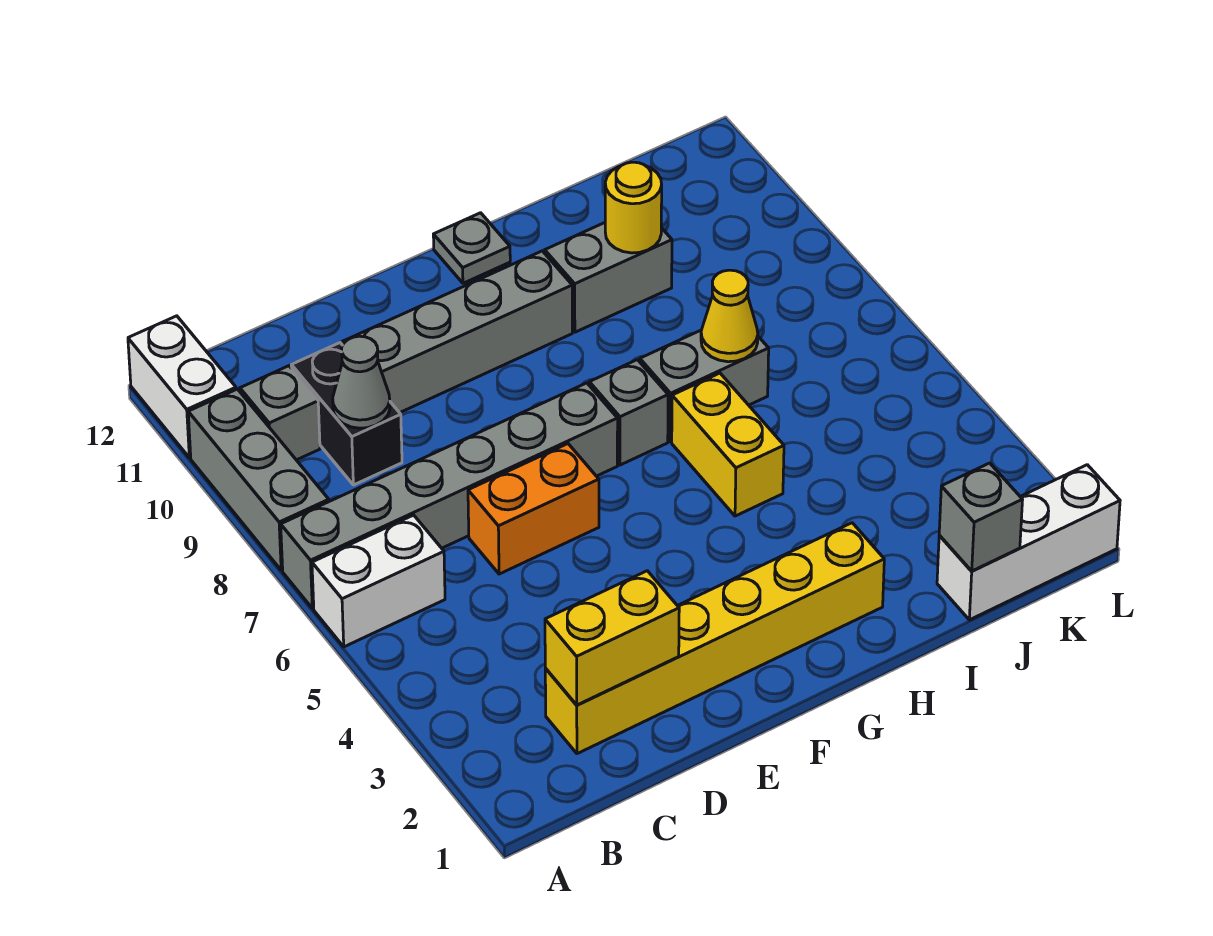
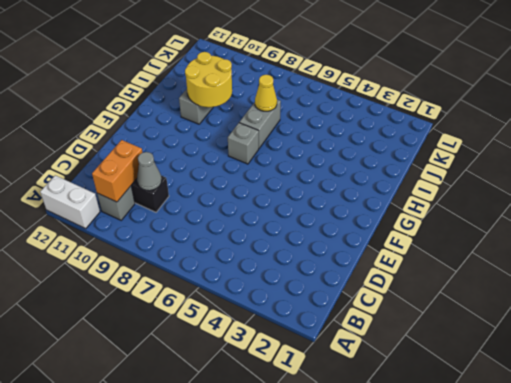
orange 1x2 brick [92,140,143,202] -> orange 1x2 brick moved to [468,444,599,574]
yellow 2x2 round brick [185,52,232,107] -> yellow 1x1 round brick [605,162,662,253]
none -> white 1x2 brick [312,515,445,647]
none -> grey 1x6 brick [281,383,618,608]
none -> grey 1x3 brick [188,389,329,570]

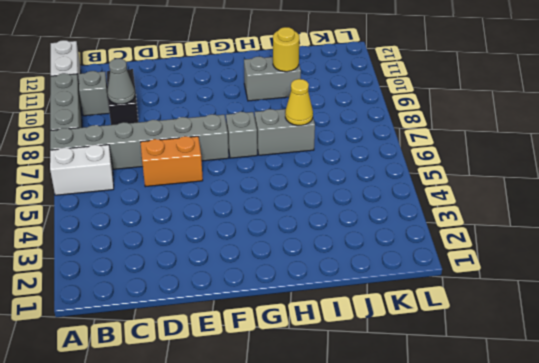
none -> yellow 1x6 brick [545,523,884,754]
none -> grey 1x4 brick [343,251,572,413]
none -> grey 1x1 plate [433,213,510,283]

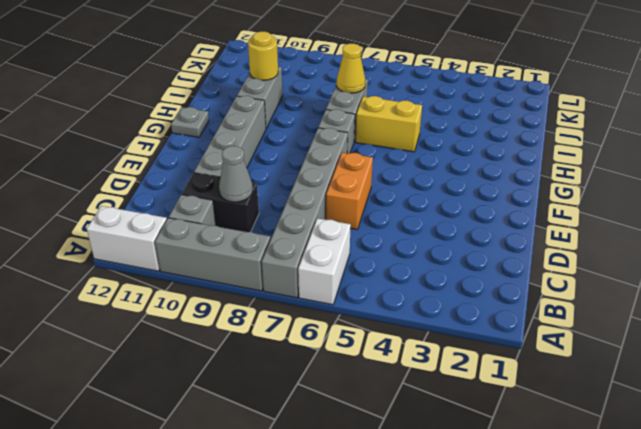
none -> yellow 1x6 brick [545,523,884,754]
none -> white 1x3 brick [937,465,1120,620]
none -> yellow 1x2 brick [545,571,679,705]

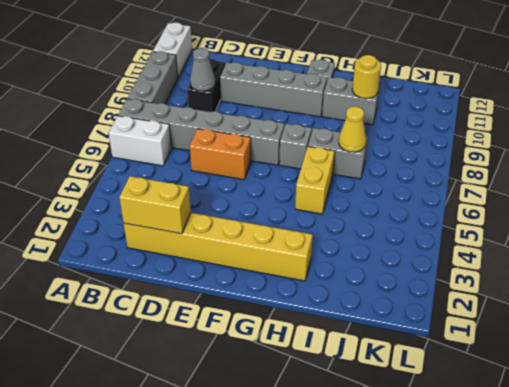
none -> grey 1x1 brick [240,366,320,460]
none -> white 1x3 brick [937,465,1120,620]
none -> grey 1x1 brick [939,463,1023,571]

